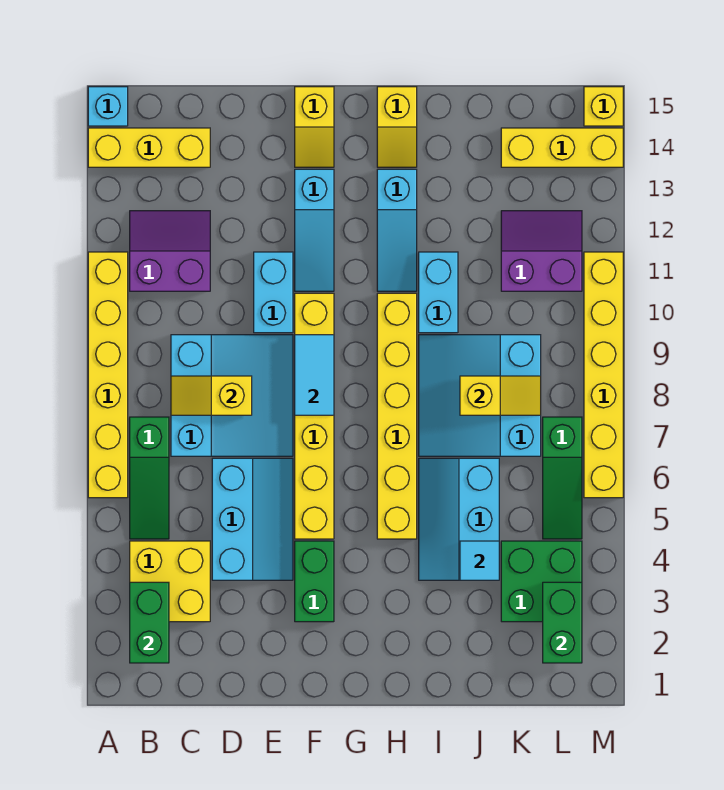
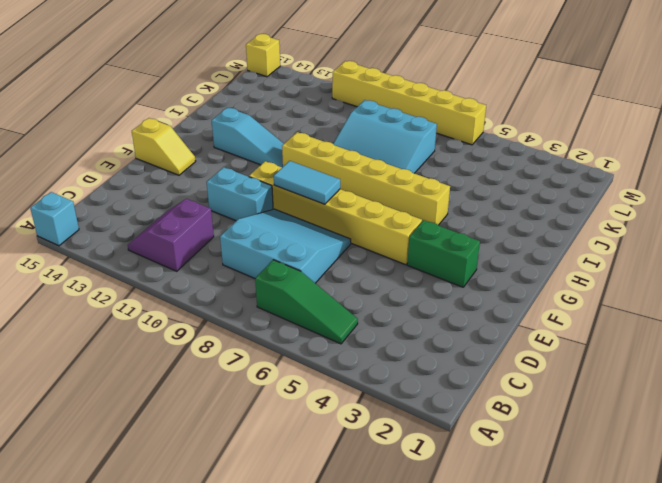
none -> yellow 1x6 brick [88,252,128,498]
none -> yellow 1x3 brick [88,128,210,167]
none -> yellow 2x2 brick [130,541,210,622]
none -> cyan 2x3 slope [212,458,293,580]

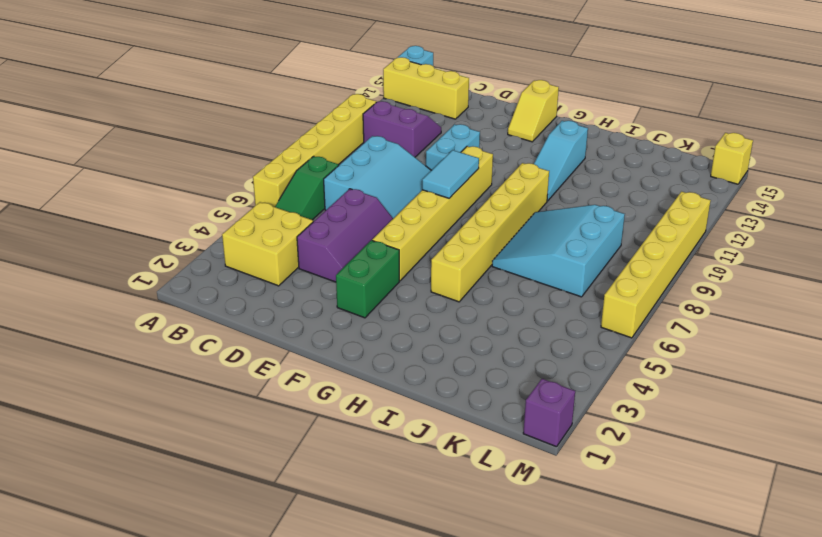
purple 2x3 slope [297,189,393,282] -> cyan 2x3 slope [212,458,293,580]
purple 1x1 brick [523,379,575,447] -> none
none -> cyan 1x3 slope [295,169,334,291]
none -> yellow 1x2 slope [377,87,417,167]
none -> cyan 2x3 slope [419,458,499,580]
none -> cyan 1x2 brick [419,252,458,333]

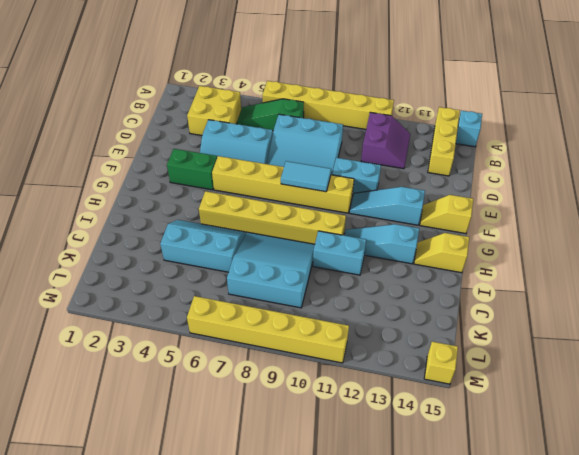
none -> green 2x2 brick [501,541,582,622]
none -> purple 2x2 slope [501,211,582,291]
none -> yellow 1x3 brick [501,128,623,167]
none -> green 1x3 slope [543,417,582,539]

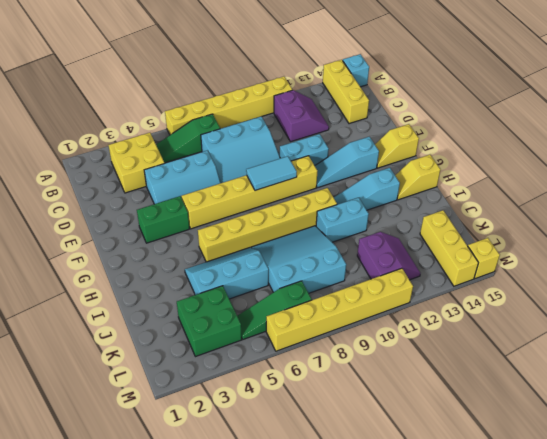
none -> green 1x2 brick [130,582,169,663]
none -> yellow 1x2 slope [171,376,252,415]
none -> cyan 1x1 tile [460,541,499,580]
none -> yellow 1x2 slope [460,376,541,415]

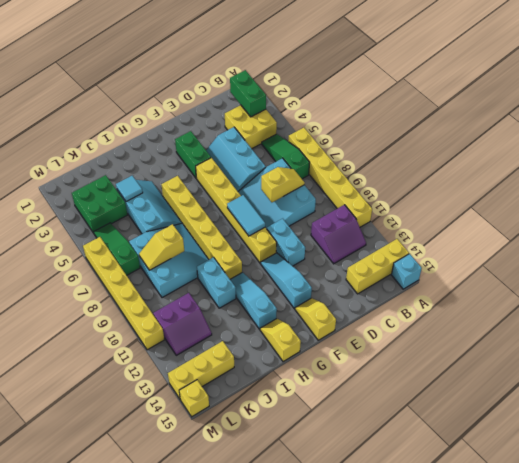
none -> green 1x2 brick [543,582,582,663]

